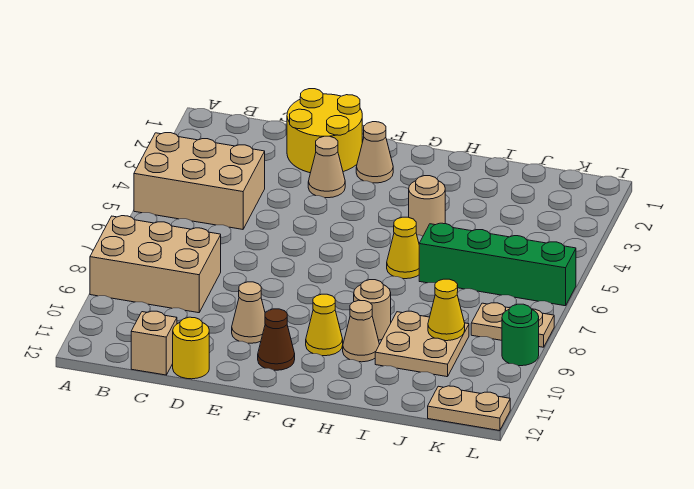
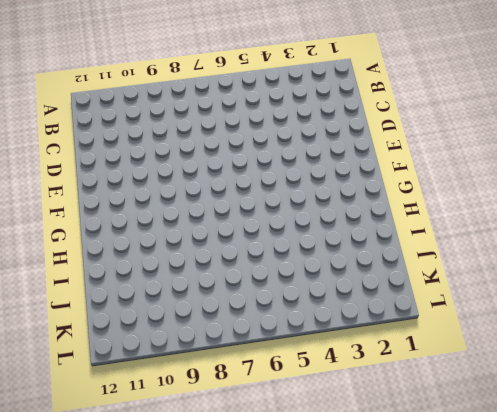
none -> tan 2x3 brick [134,133,265,229]
none -> tan 2x3 brick [90,216,221,313]
none -> tan 1x1 brick [131,311,177,375]

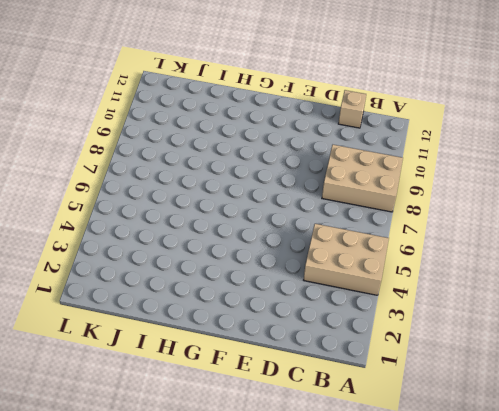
none -> yellow 2x2 round brick [287,89,362,173]
none -> yellow 1x1 round brick [173,317,209,379]
none -> tan 1x1 cone [308,136,345,198]

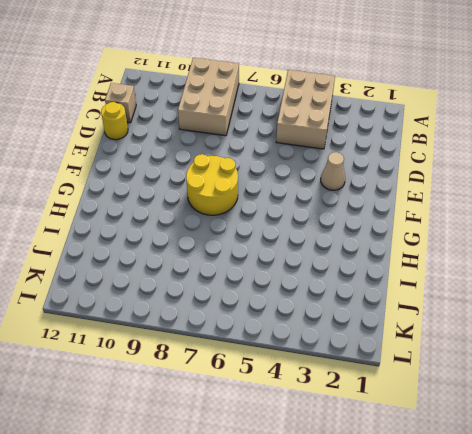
yellow 2x2 round brick [186,154,238,215] -> yellow 2x2 round brick moved to [287,89,362,173]
none -> tan 1x1 cone [232,282,265,343]
none -> tan 1x1 cone [356,122,393,183]
none -> brown 1x1 cone [258,309,295,370]

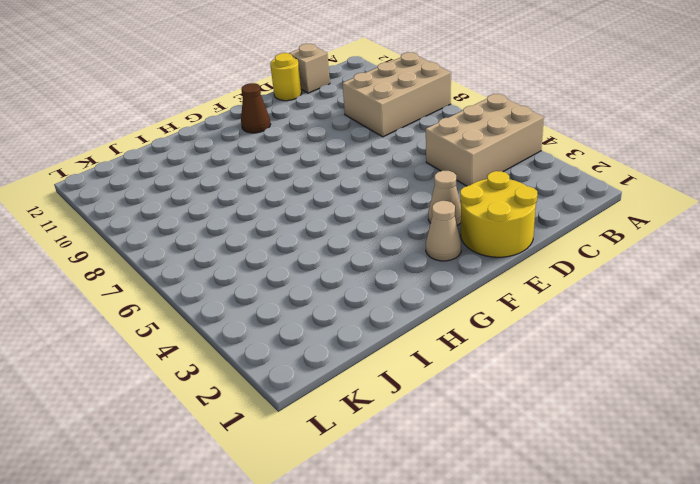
none -> tan 1x1 cone [232,282,265,343]
none -> yellow 1x1 cone [306,294,343,356]
none -> tan 1x1 round brick [409,176,445,236]

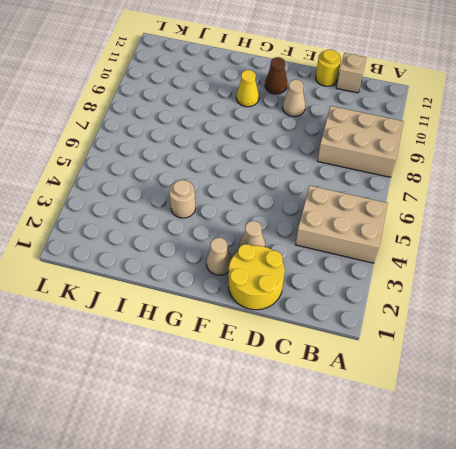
none -> yellow 1x1 cone [387,217,419,279]
none -> tan 1x1 round brick [354,280,391,340]
none -> tan 1x1 cone [343,300,379,362]

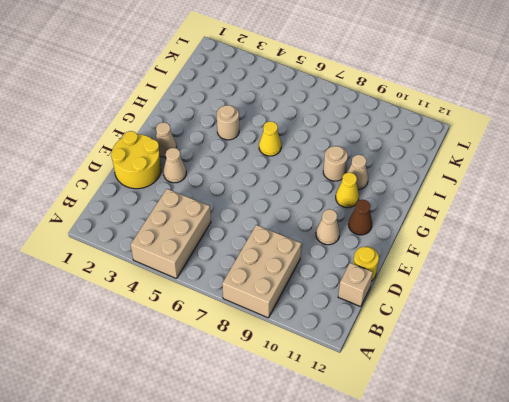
none -> green 1x4 brick [419,223,576,306]
none -> tan 2x2 plate [375,311,469,377]
none -> tan 1x2 plate [471,303,554,347]

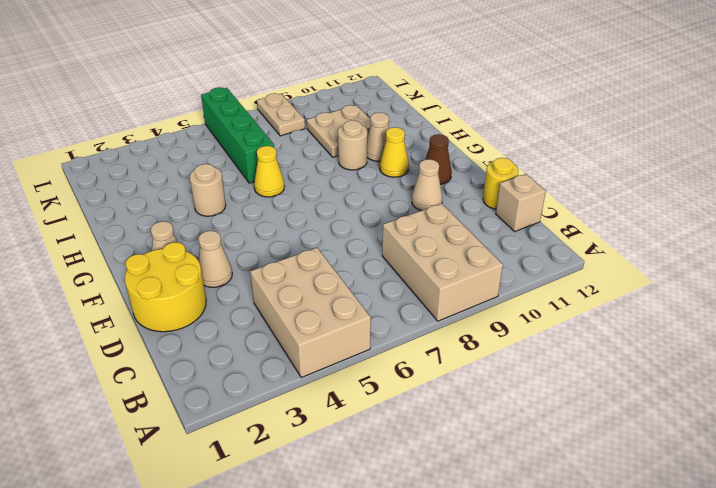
none -> tan 1x2 plate [428,386,510,431]
none -> green 1x1 round brick [502,304,539,366]
none -> yellow 1x1 cone [428,279,465,341]

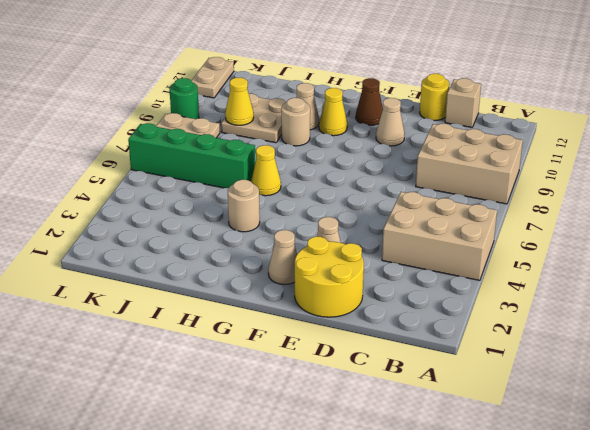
tan 1x2 plate [191,57,234,98] -> tan 1x2 plate turned to [428,386,510,431]

